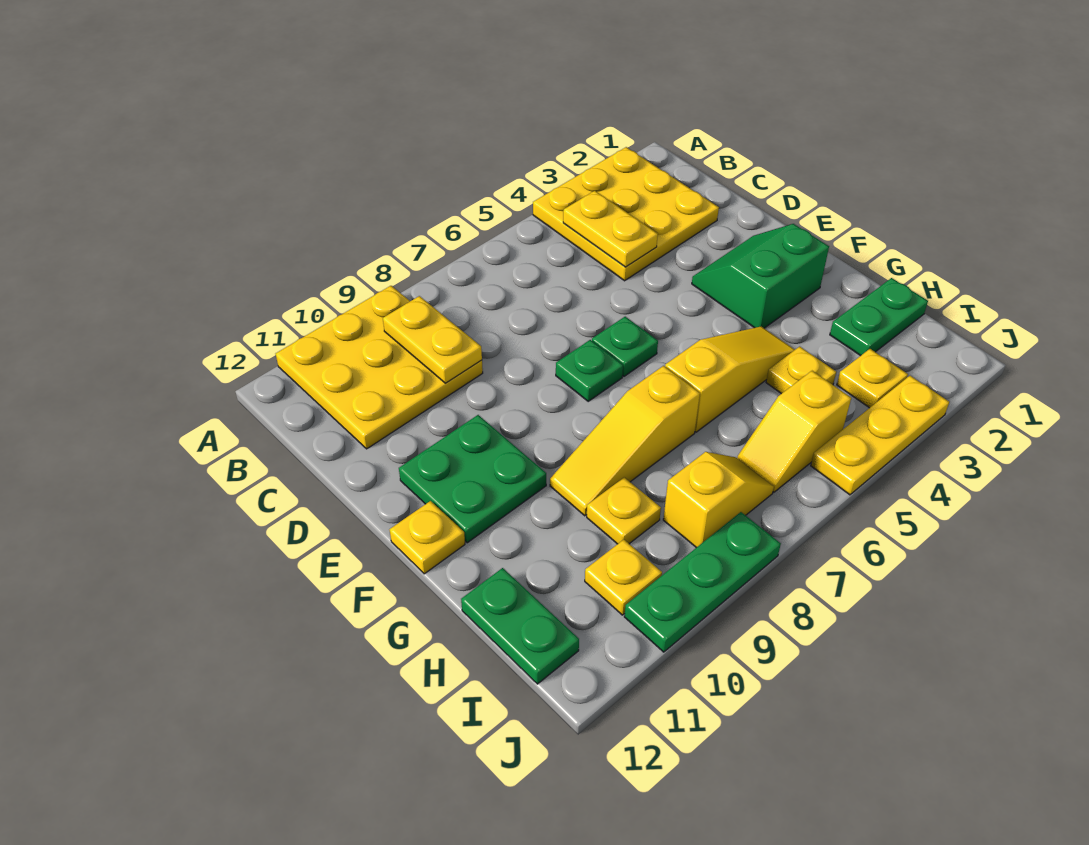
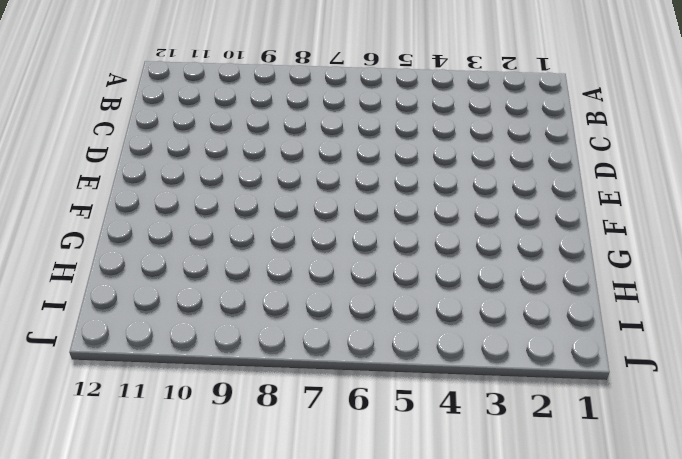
none -> yellow 3x3 plate [533,147,719,281]
none -> yellow 3x3 plate [276,286,483,449]
none -> green 2x2 slope [692,224,829,328]

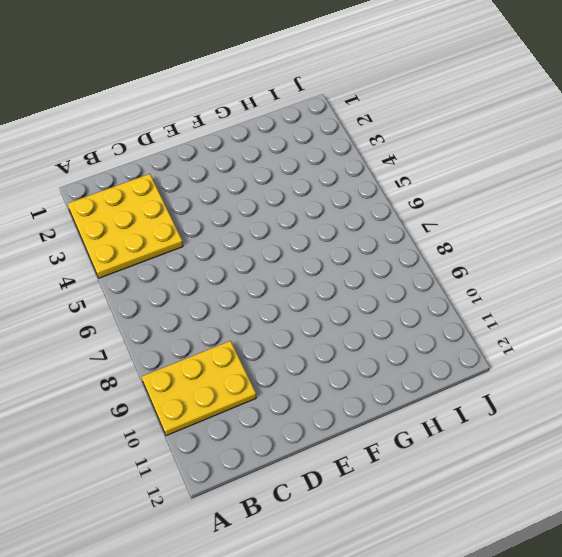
yellow 2x3 plate [142,341,256,436] -> yellow 3x3 plate [276,286,483,449]
none -> green 2x2 slope [692,224,829,328]
none -> green 1x1 plate [592,317,658,376]
none -> green 1x1 plate [556,340,623,401]

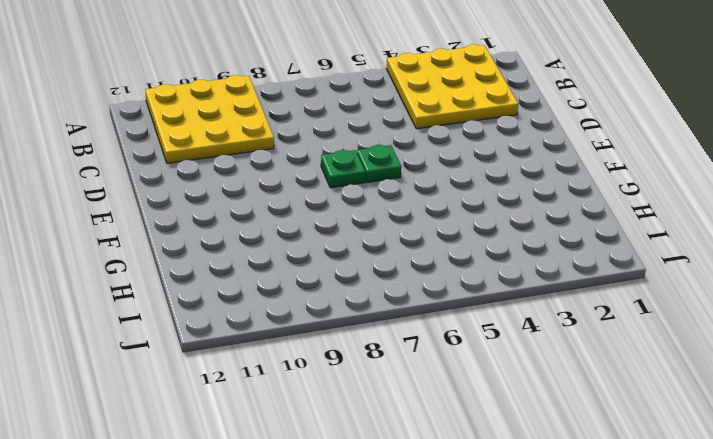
none -> green 2x2 slope [692,224,829,328]
none -> green 2x2 plate [399,415,546,543]
none -> yellow 1x1 plate [390,501,465,574]

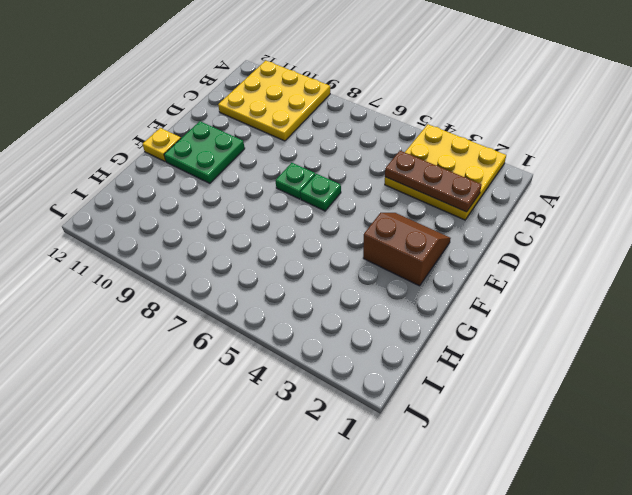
brown 1x3 plate [385,151,482,212] -> yellow 1x2 plate [563,191,658,267]
brown 2x2 slope [363,213,451,286] -> green 2x2 slope [692,224,829,328]
none -> yellow 1x3 slope [665,326,795,432]
none -> yellow 1x3 slope [550,366,700,516]
none -> green 1x2 plate [830,278,928,356]

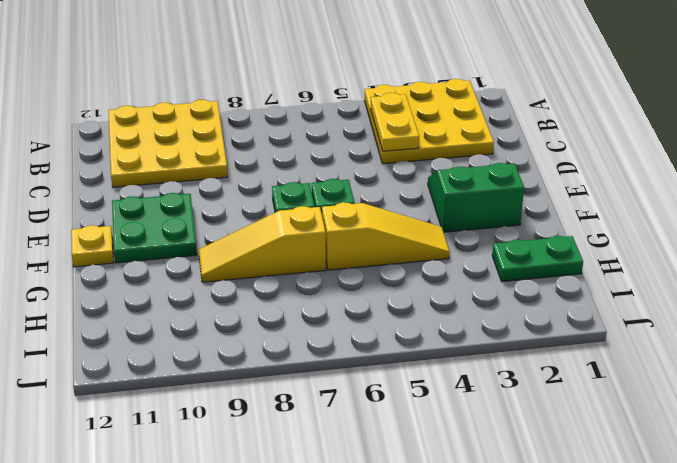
none -> yellow 1x1 plate [766,346,836,394]
none -> yellow 1x1 plate [587,477,661,544]
none -> green 1x2 plate [461,568,579,684]

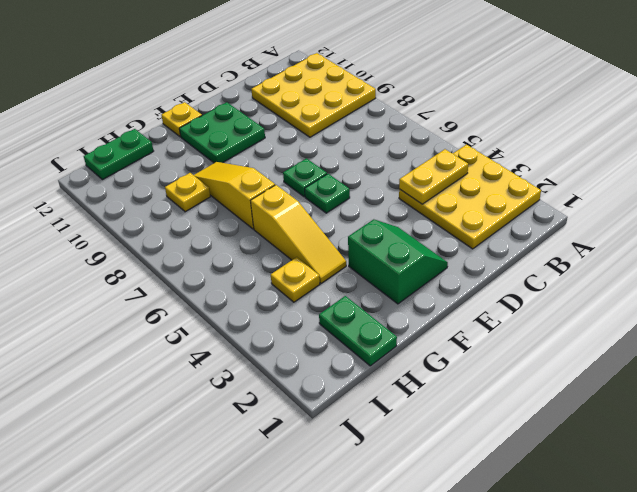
none -> yellow 1x1 plate [837,349,908,408]
none -> yellow 1x2 slope [737,371,851,492]
none -> yellow 1x2 slope [663,452,774,548]

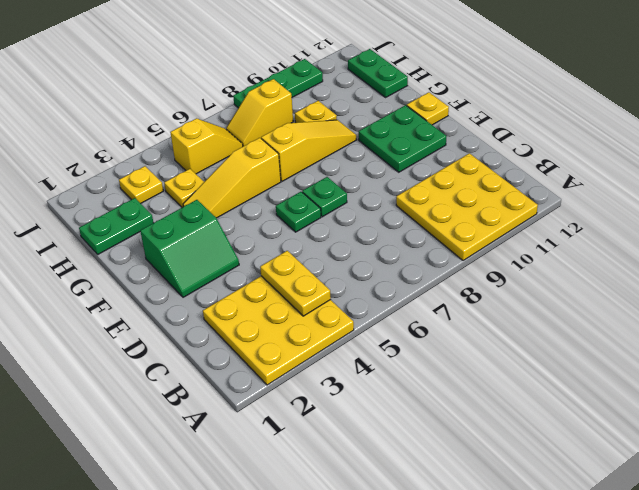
none -> yellow 1x1 plate [585,540,662,615]
none -> yellow 1x3 plate [811,376,949,495]
none -> yellow 1x2 plate [383,296,482,383]

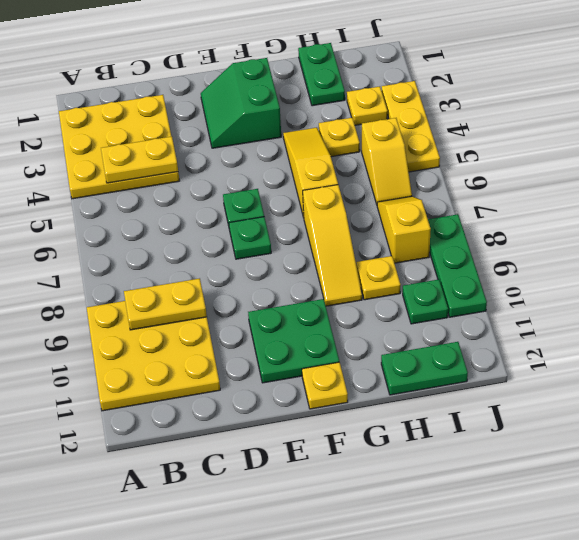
green 1x1 plate [403,279,448,324] -> yellow 1x1 plate [585,540,662,615]

